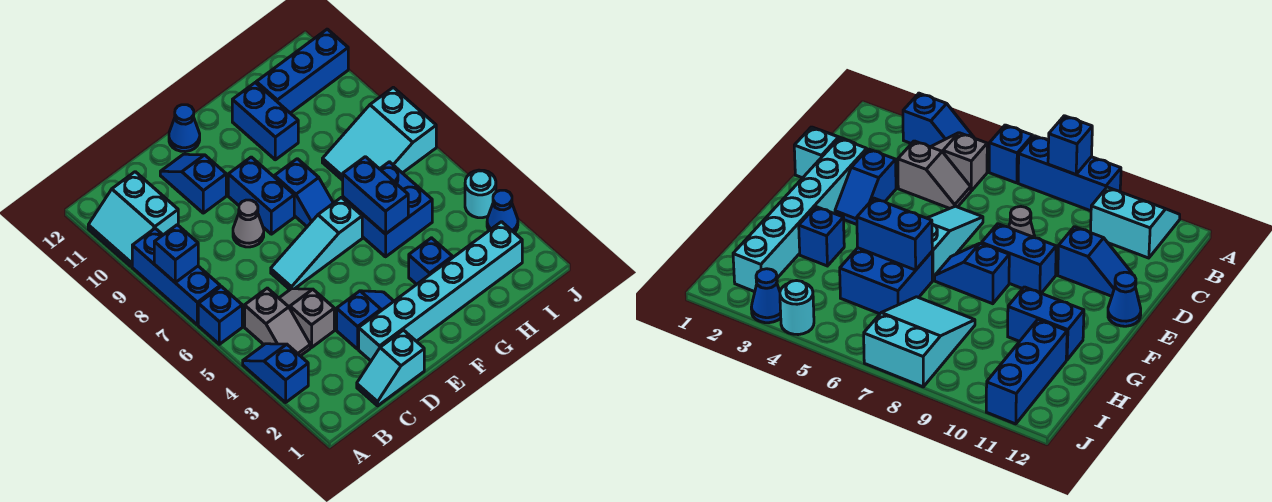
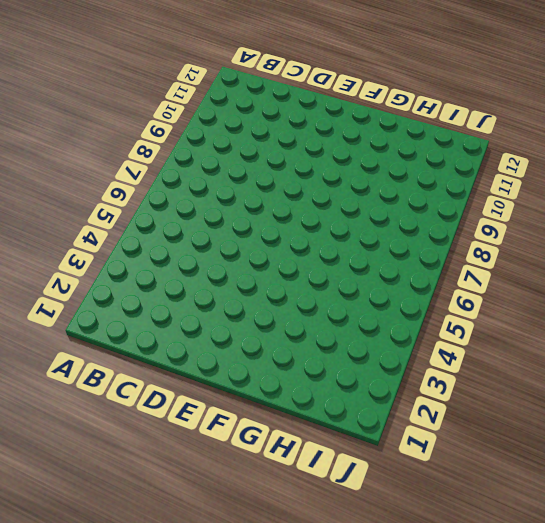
none -> blue 1x2 slope [243,344,308,403]
none -> blue 1x1 brick [198,287,242,344]
none -> blue 1x3 brick [132,228,220,325]

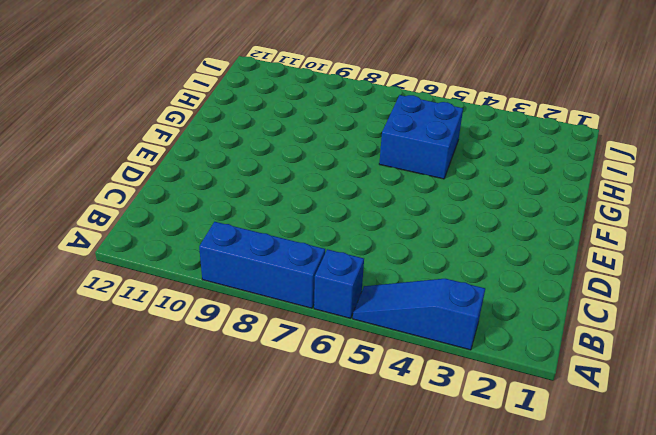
blue 1x3 slope [353,279,485,350] -> blue 1x2 slope [243,344,308,403]
none -> cyan 2x2 slope [88,172,178,267]
none -> grey 1x2 slope [245,288,310,356]
none -> cyan 1x2 slope [357,330,424,406]

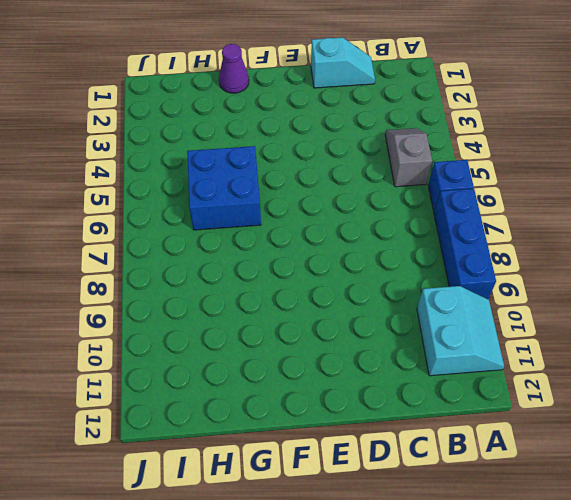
purple 1x1 cone [219,44,249,93] -> none
none -> blue 1x2 slope [243,344,308,403]
none -> grey 1x2 slope [279,289,334,347]
none -> cyan 1x6 brick [359,222,522,361]

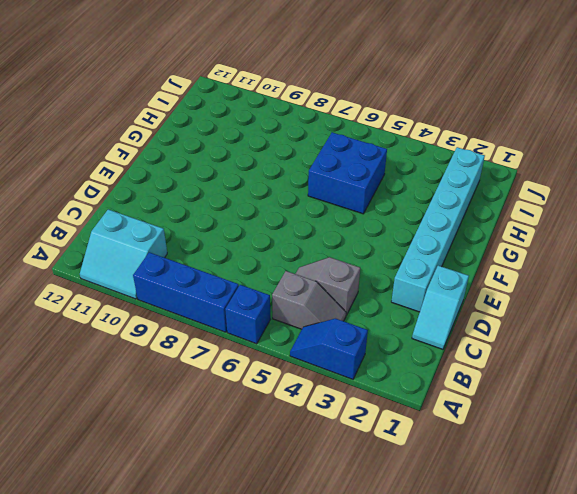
none -> blue 1x2 slope [337,291,394,349]
none -> cyan 1x3 slope [271,197,362,289]
none -> grey 1x1 cone [233,200,264,247]

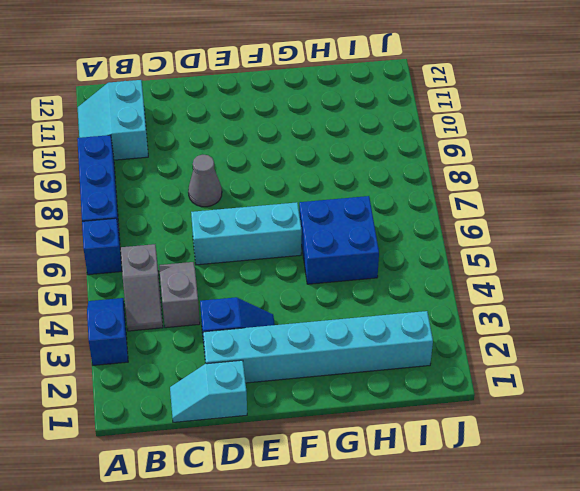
cyan 1x3 brick [191,202,302,265] -> cyan 1x3 slope [271,197,362,289]
none -> blue 1x2 slope [160,154,226,213]
none -> blue 1x2 brick [228,157,294,234]
none -> blue 1x1 cone [169,105,200,152]

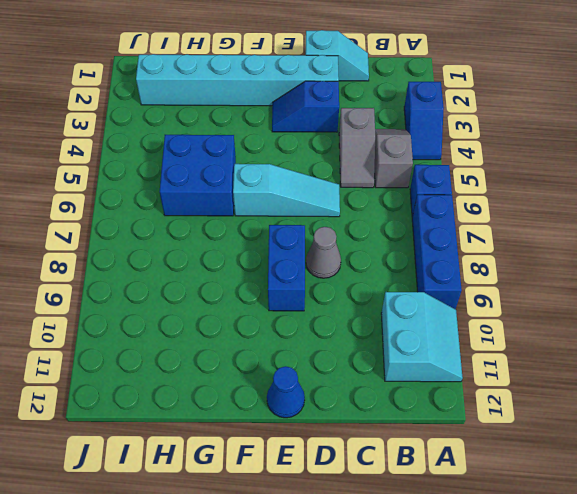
none -> blue 1x2 slope [160,154,226,213]
none -> blue 1x2 slope [274,159,333,227]
none -> blue 1x1 brick [409,238,452,284]

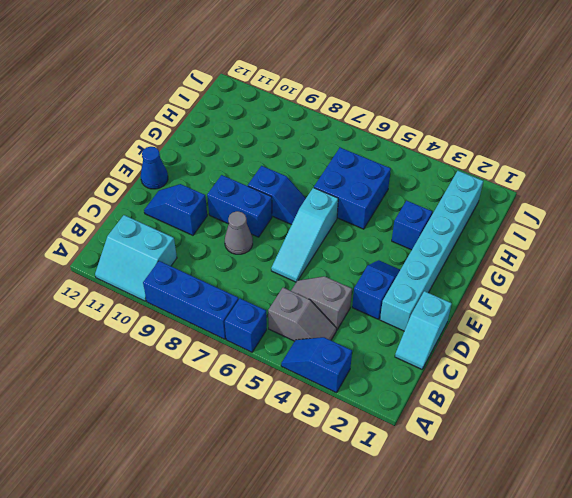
none -> blue 1x2 brick [232,83,298,160]
none -> cyan 2x3 slope [322,87,436,180]
none -> blue 1x3 brick [256,29,348,113]

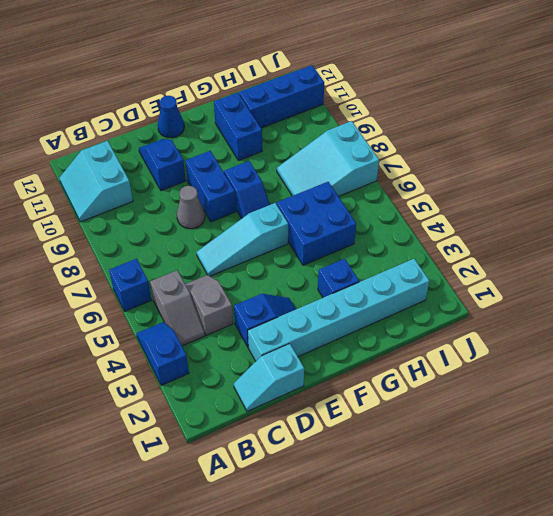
none -> blue 1x3 brick [132,228,220,325]
none -> blue 1x1 cone [487,190,518,233]
none -> cyan 1x1 round brick [465,170,496,218]

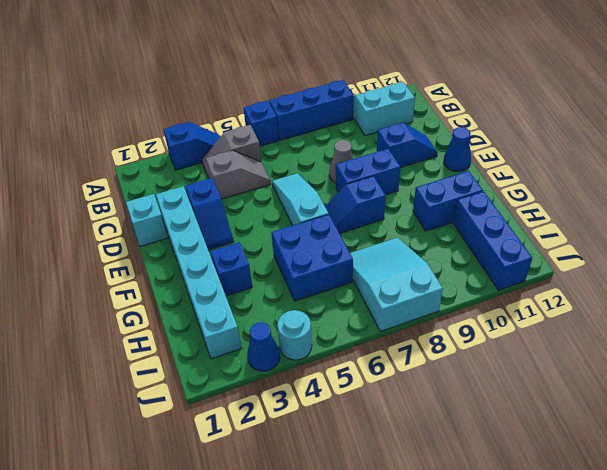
none -> blue 1x1 brick [154,225,198,283]
none -> blue 1x2 brick [343,157,408,234]

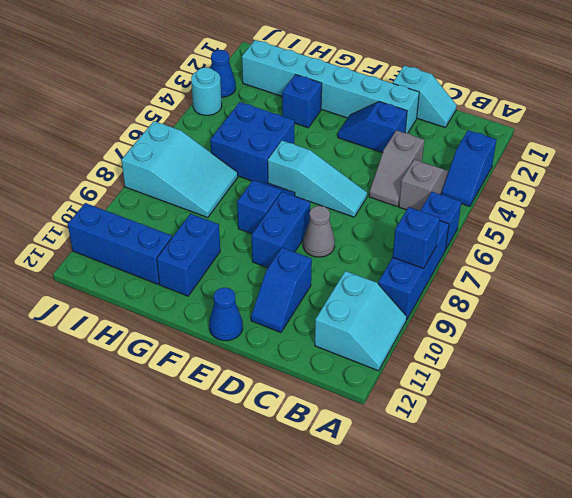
none -> blue 1x2 brick [343,157,408,234]

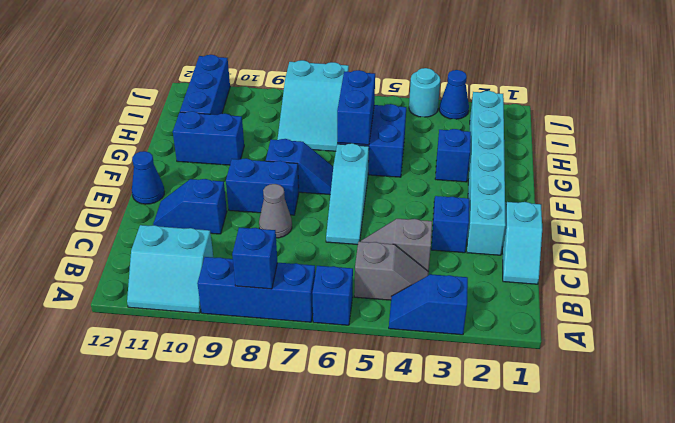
blue 1x2 brick [337,70,375,145] -> blue 1x2 brick turned to [343,157,408,234]

